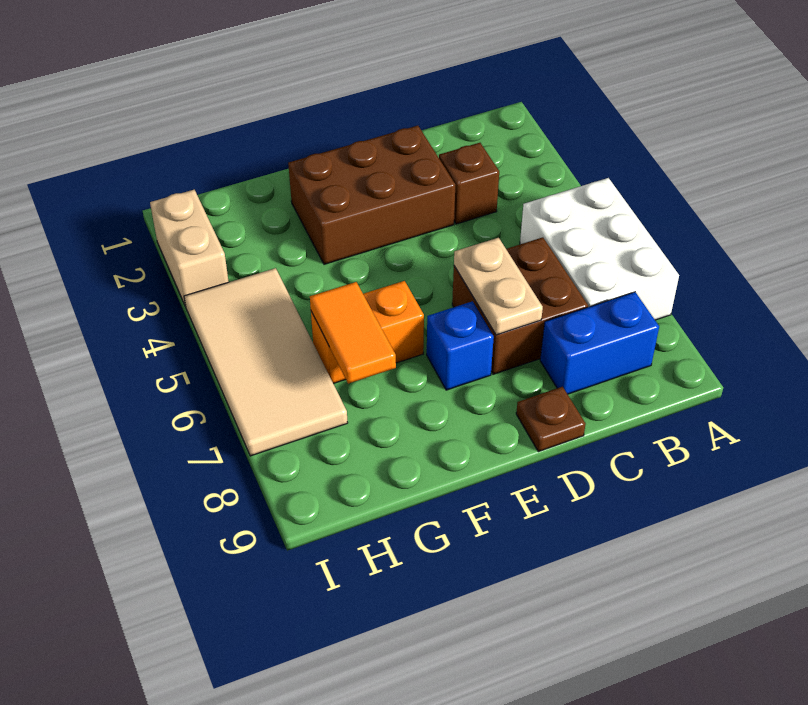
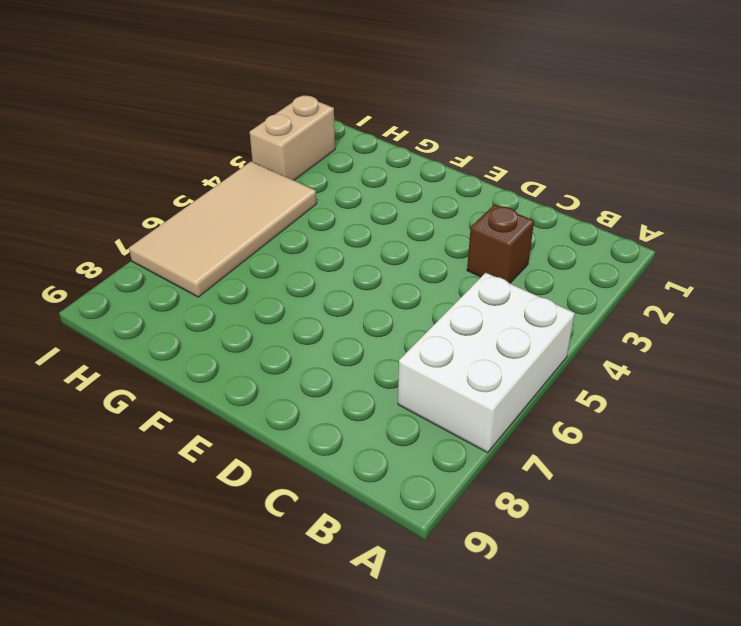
none -> blue 1x2 brick [540,292,659,394]
none -> brown 2x2 brick [452,237,588,374]
none -> brown 2x3 brick [288,126,455,264]

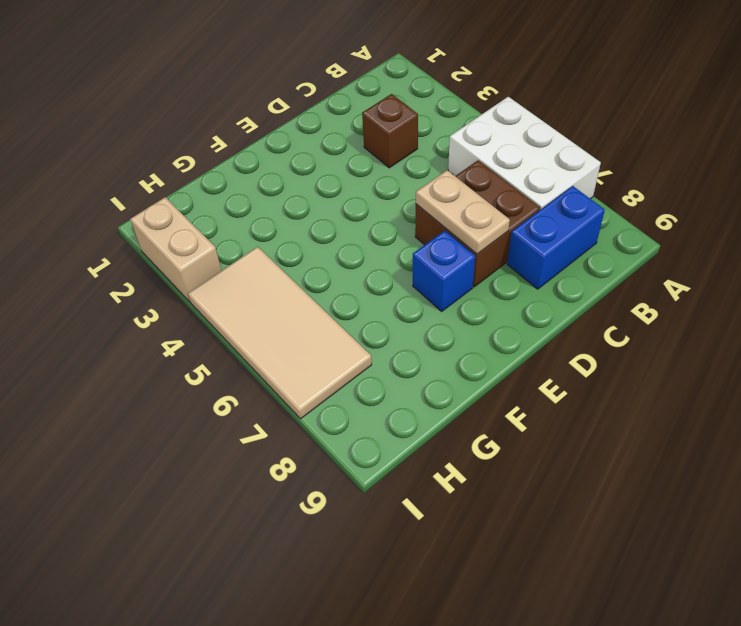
none -> brown 2x3 brick [288,126,455,264]
none -> brown 1x1 plate [516,387,585,452]
none -> orange 1x2 brick [311,281,424,384]

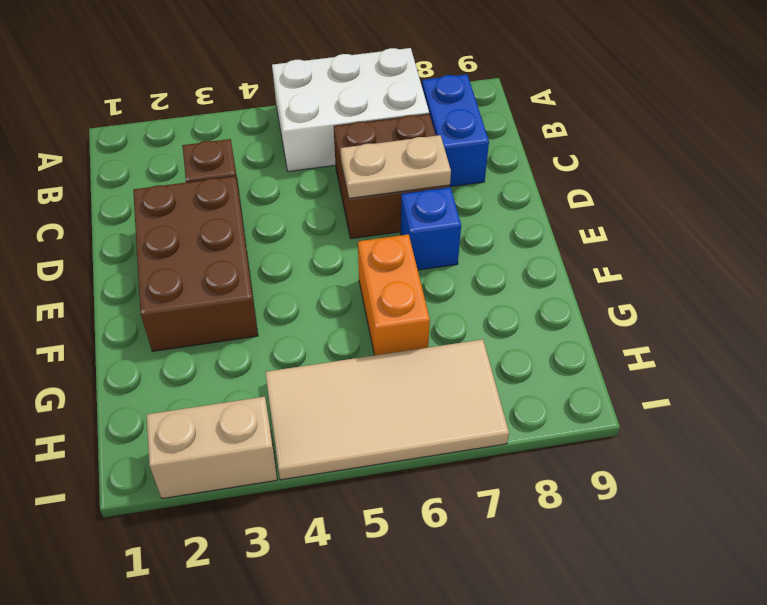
none -> brown 1x1 plate [516,387,585,452]
none -> orange 1x2 tile [310,282,396,384]

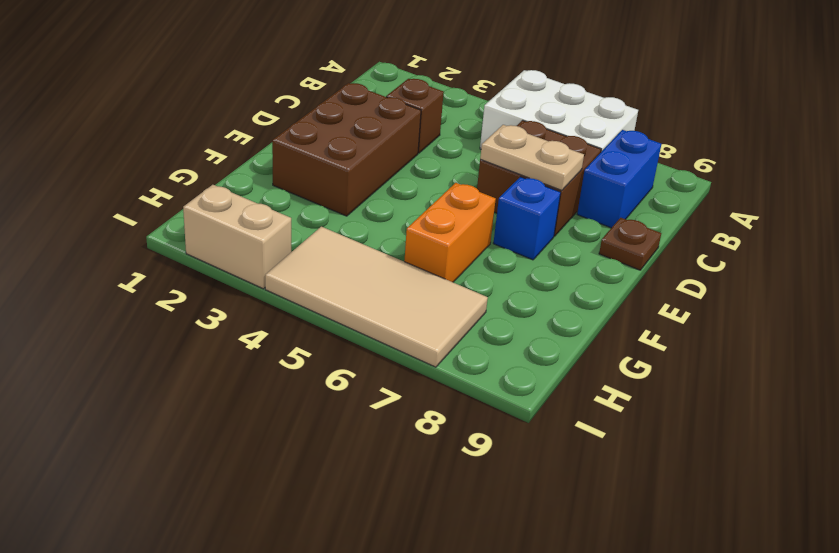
none -> orange 1x2 tile [310,282,396,384]

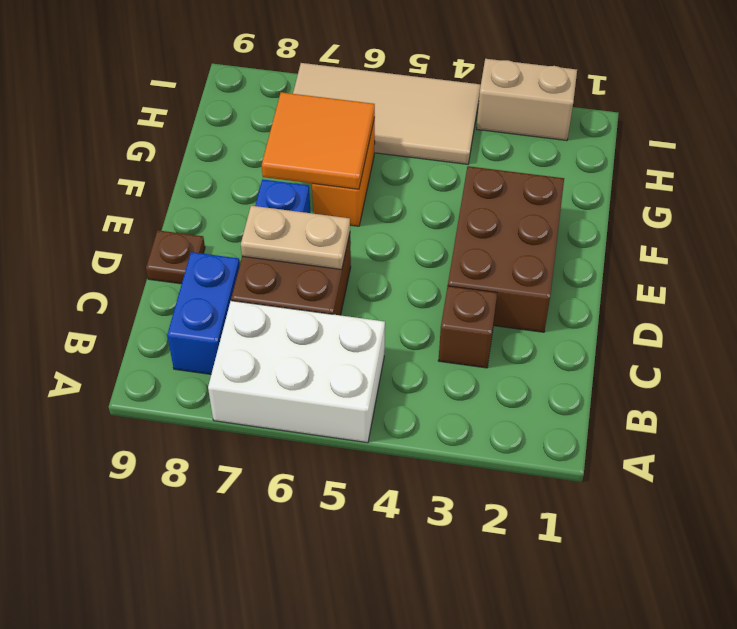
orange 2x2 tile [262,92,375,189] -> orange 1x2 tile [310,282,396,384]

